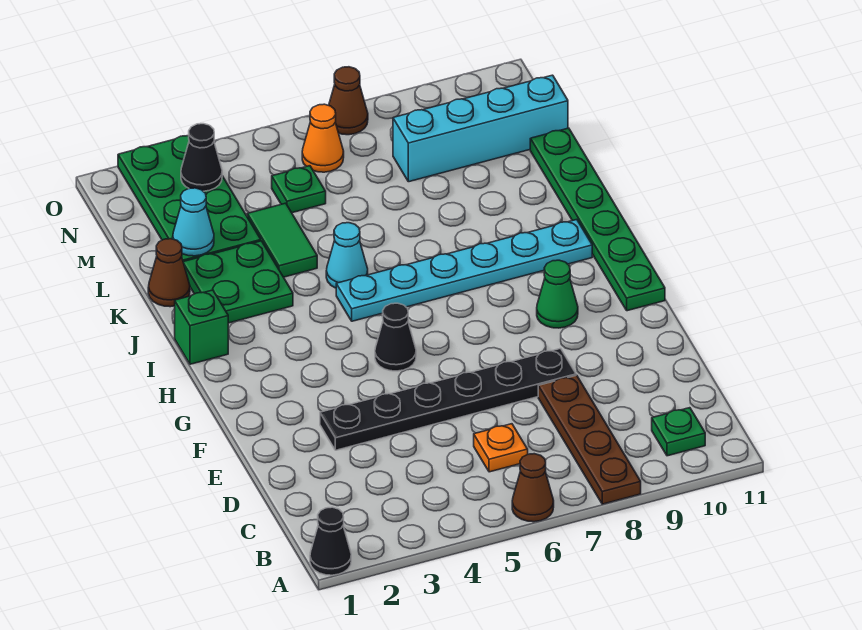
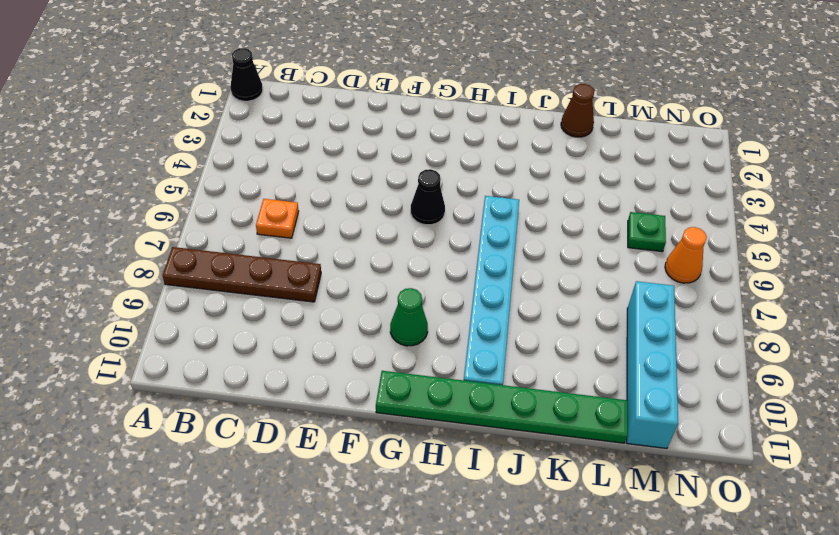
none -> brown 1x1 cone [512,454,554,522]
none -> green 1x1 plate [652,408,705,456]
none -> black 1x6 plate [320,349,576,450]

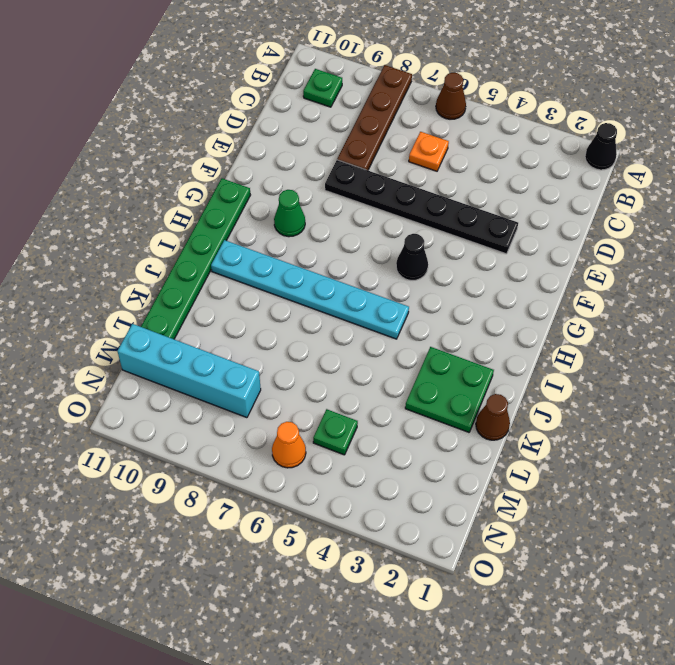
none -> green 1x1 brick [175,290,228,364]
none -> cyan 1x1 cone [326,223,368,288]
none -> green 1x2 tile [247,203,317,277]

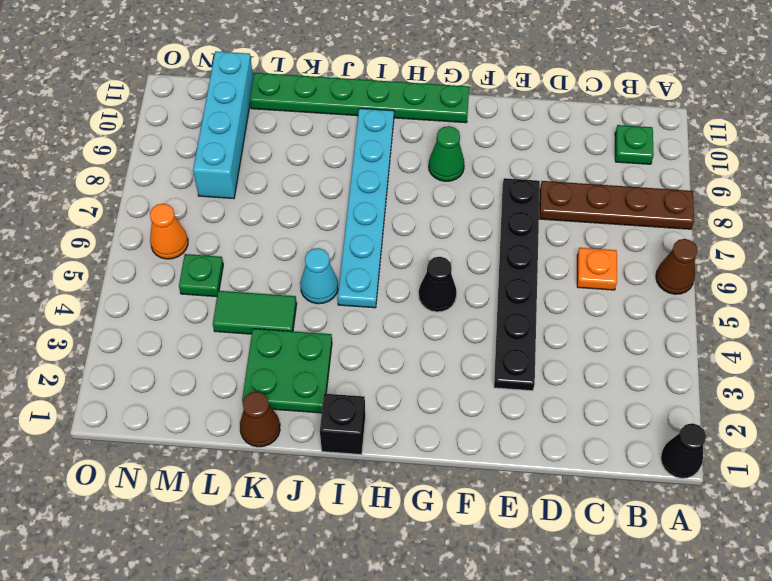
black 1x1 brick [320,394,365,455] -> green 1x1 brick [175,290,228,364]
none -> green 2x4 plate [118,136,261,262]
none -> brown 1x1 cone [329,67,368,135]
none -> cyan 1x1 cone [173,188,214,256]

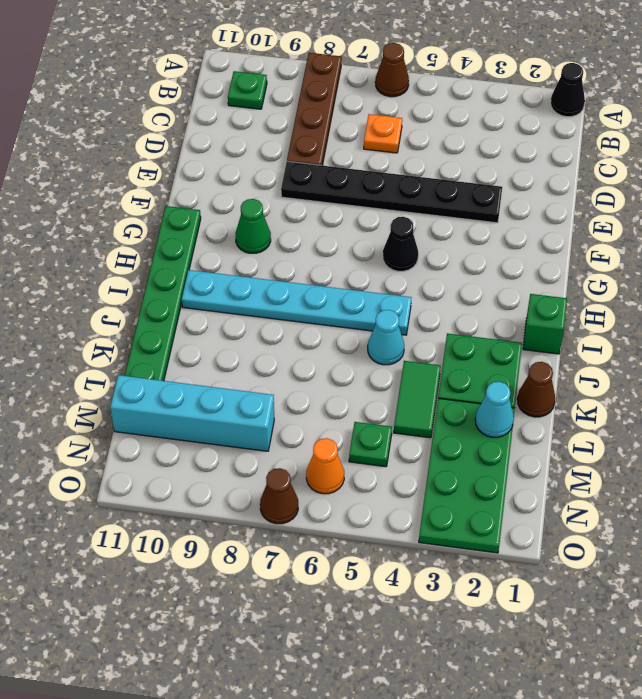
none -> black 1x1 cone [181,124,222,191]

